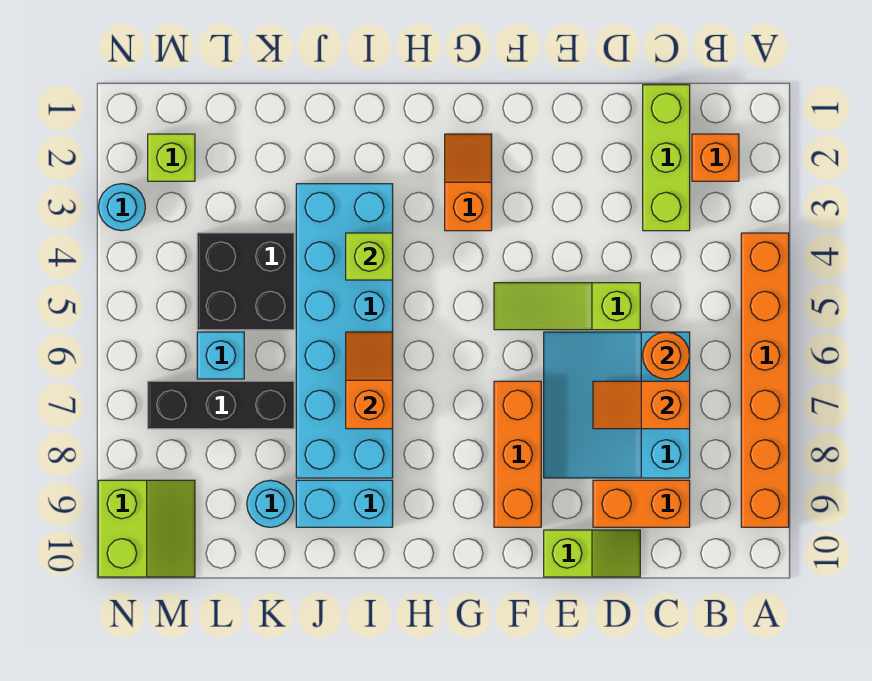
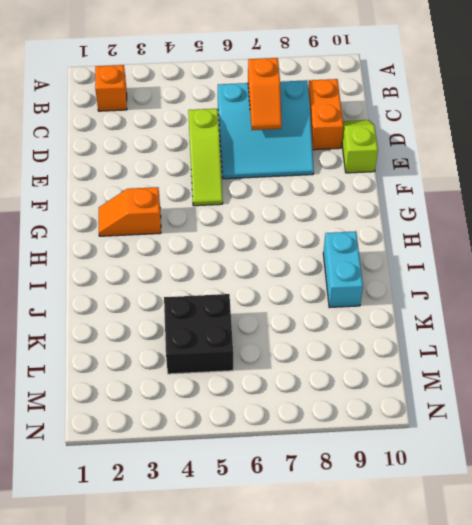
none -> orange 1x6 brick [741,233,789,527]
none -> lime 1x3 brick [643,85,690,231]
none -> orange 1x3 brick [494,381,541,527]

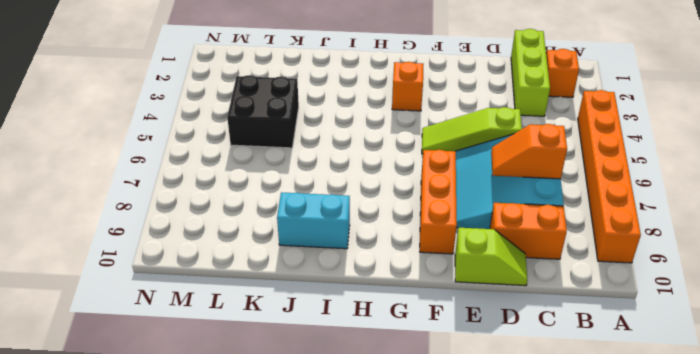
none -> cyan 2x6 brick [296,184,393,478]
none -> black 1x3 brick [148,381,294,429]
none -> cyan 1x1 round brick [247,480,294,527]

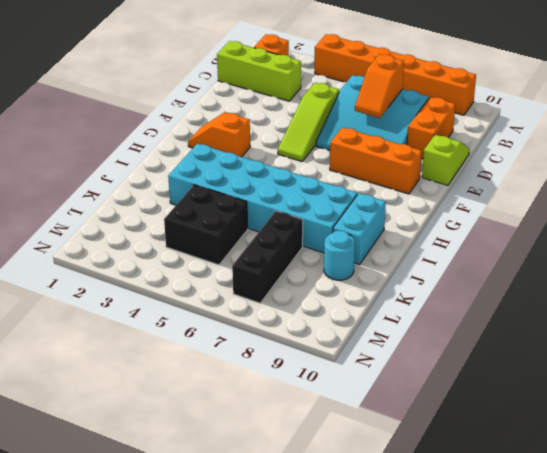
none -> cyan 1x1 brick [197,332,244,379]
none -> lime 1x1 brick [148,134,195,181]
none -> lime 2x2 slope [98,480,195,577]

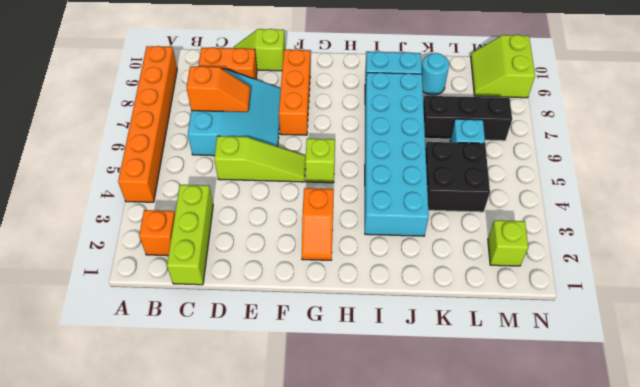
lime 1x1 brick [305,138,335,183] -> lime 1x1 brick moved to [346,233,393,280]
none -> cyan 1x1 round brick [98,184,145,231]
none -> orange 1x1 round brick [643,332,690,379]
none -> orange 1x2 slope [346,332,393,429]

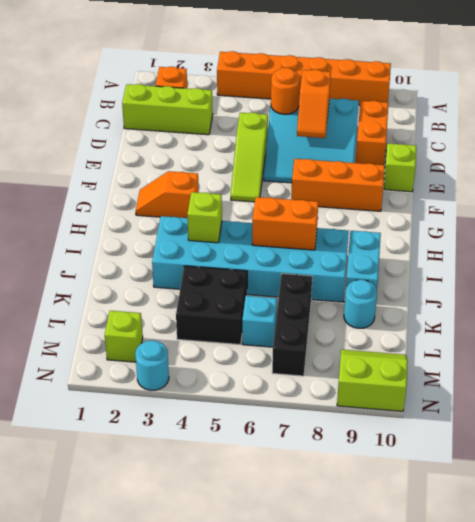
orange 1x2 brick [252,197,318,250] -> orange 1x2 slope [346,332,393,429]

